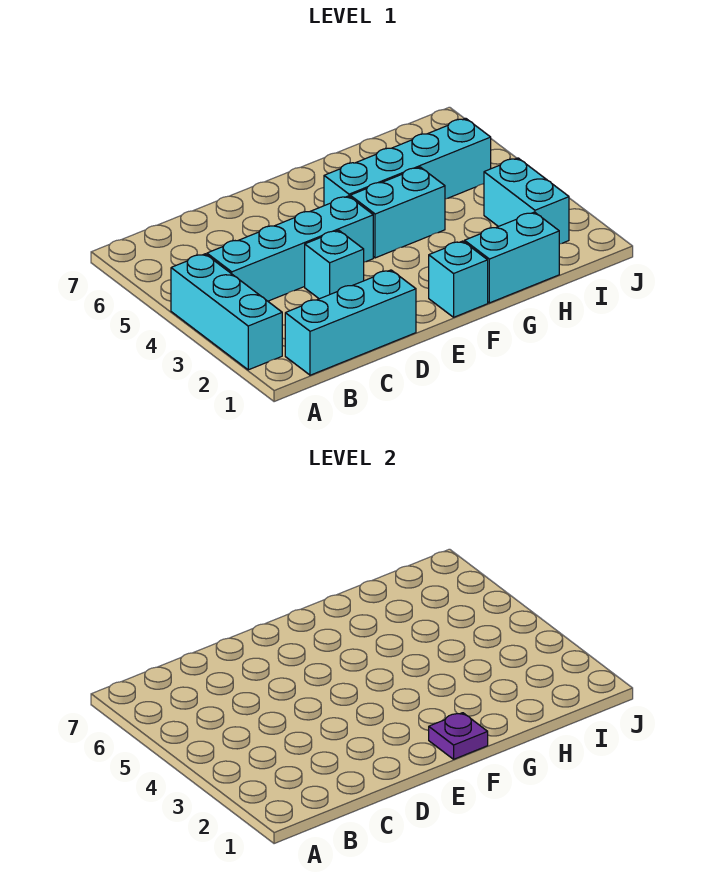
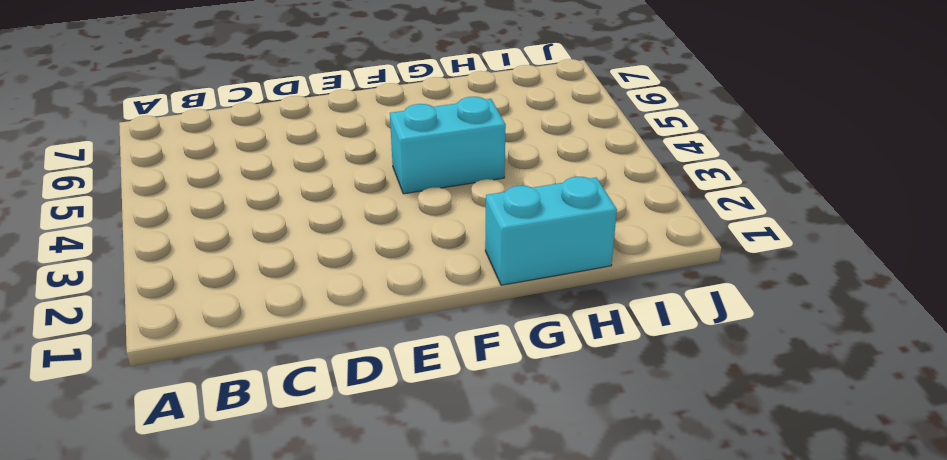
none -> cyan 1x3 brick [171,254,282,370]
none -> cyan 1x3 brick [285,270,416,375]

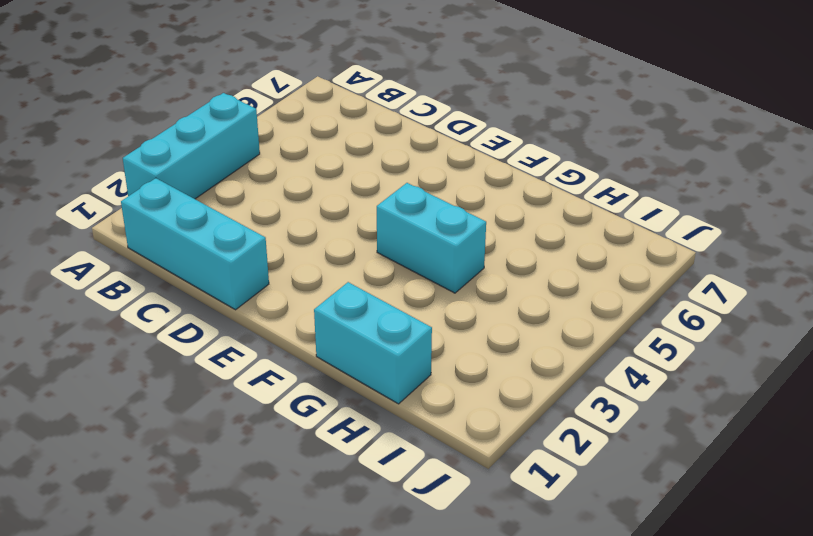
none -> cyan 1x4 brick [207,196,373,301]
none -> cyan 1x1 brick [305,230,364,299]

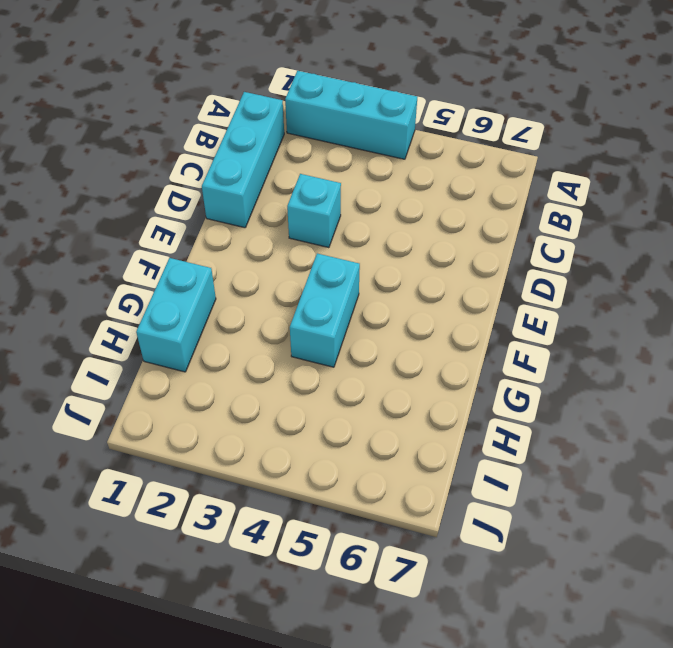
none -> cyan 1x4 brick [207,196,373,301]
none -> cyan 1x1 brick [429,241,488,317]

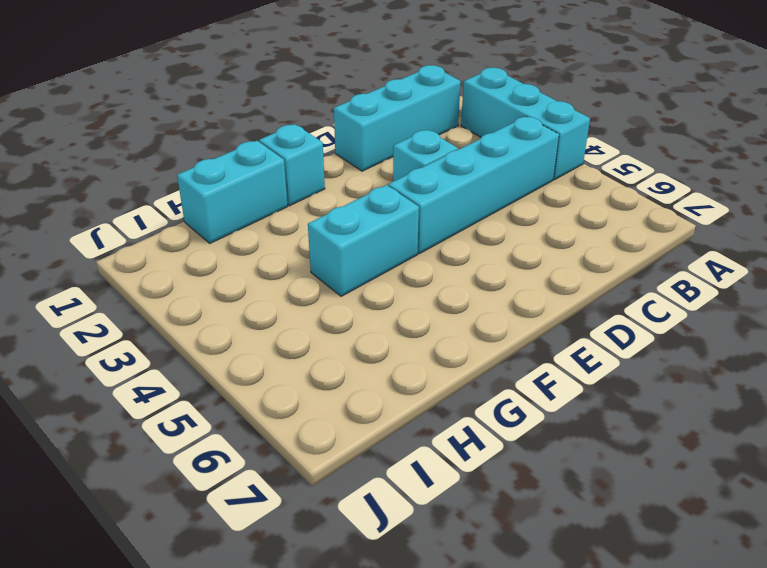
none -> cyan 1x4 brick [324,118,491,206]
none -> cyan 1x2 brick [484,158,569,244]

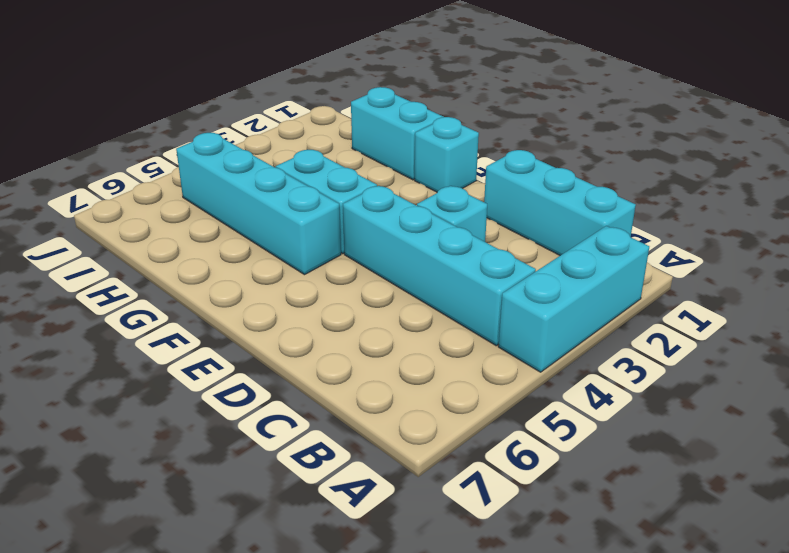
none -> cyan 1x2 brick [484,158,569,244]
none -> purple 1x1 plate [429,713,488,759]

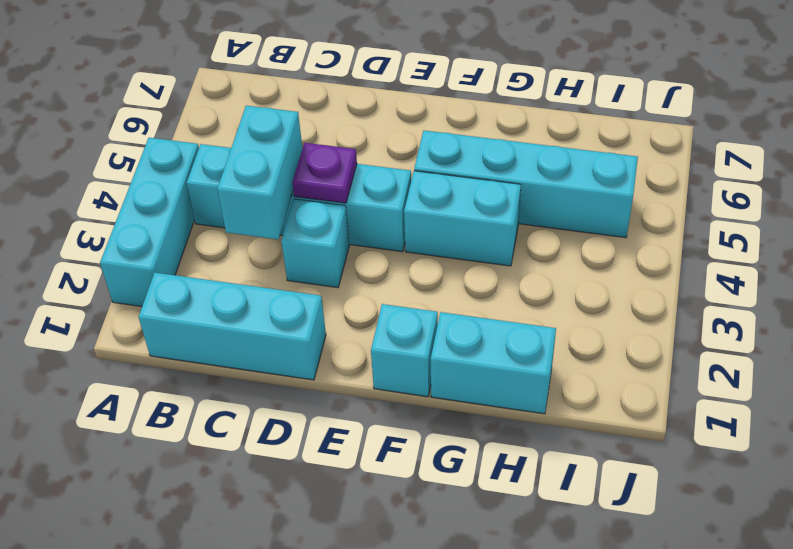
cyan 1x2 brick [217,106,302,239] -> cyan 1x2 brick moved to [484,158,569,244]
purple 1x1 plate [292,143,357,203] -> purple 1x1 plate moved to [429,713,488,759]

